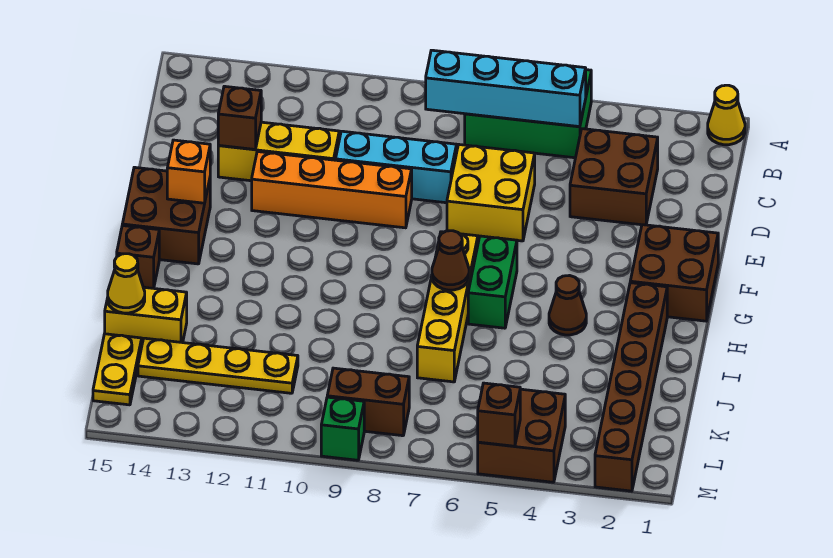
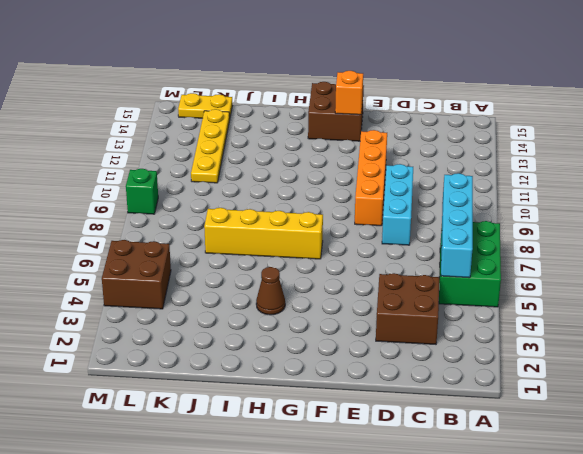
none -> yellow 1x1 cone [708,85,745,145]
none -> yellow 2x2 brick [447,145,535,241]
none -> yellow 1x3 brick [218,122,339,181]

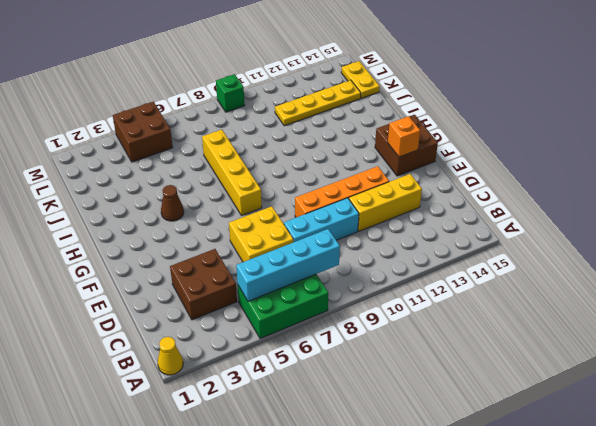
none -> brown 2x2 brick [630,225,718,321]
none -> green 1x2 brick [468,236,517,328]
none -> brown 1x6 brick [595,283,667,491]

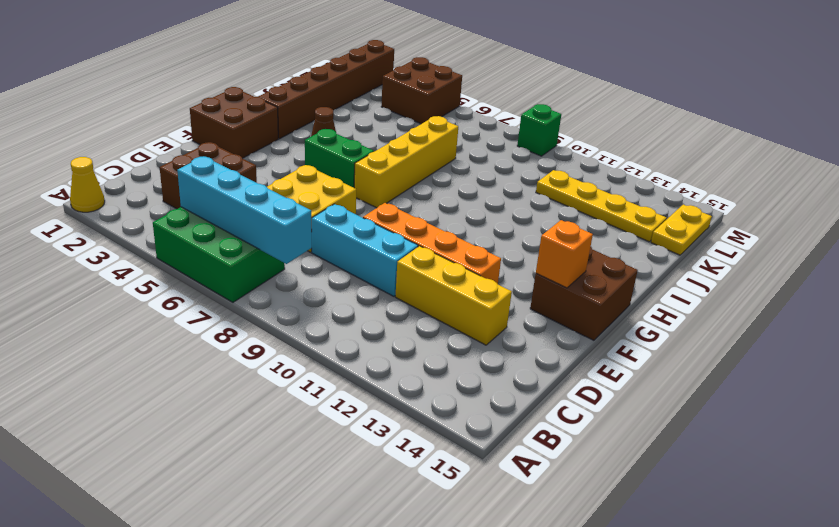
green 1x2 brick [305,129,374,188] -> green 1x2 brick turned to [468,236,517,328]
none -> brown 1x1 brick [117,226,159,288]
none -> yellow 1x2 brick [105,287,187,343]
none -> brown 1x2 brick [327,368,409,436]

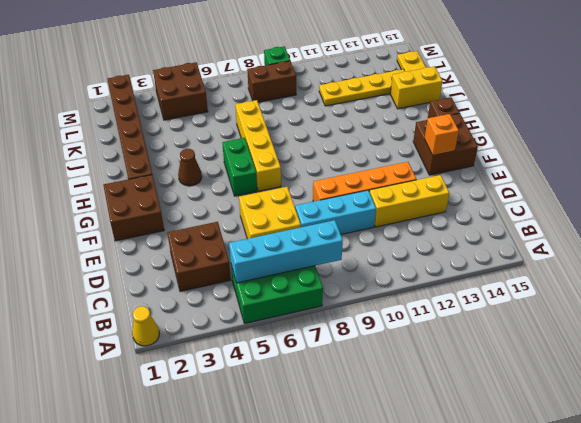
none -> brown 1x1 brick [218,86,261,149]
none -> brown 1x1 cone [432,231,469,290]
none -> yellow 1x1 cone [108,254,145,313]

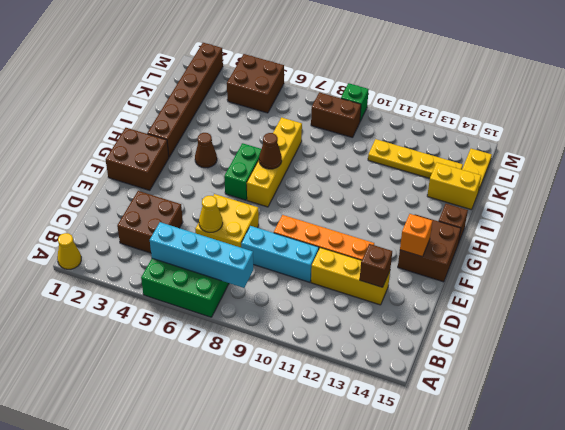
yellow 1x1 cone [199,196,223,232] -> yellow 1x1 cone moved to [108,254,145,313]
none -> brown 1x1 brick [478,383,520,446]

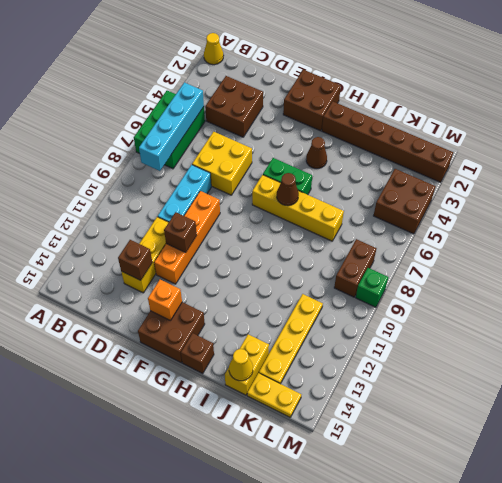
brown 1x1 brick [164,212,197,253] -> brown 1x1 brick moved to [478,383,520,446]

